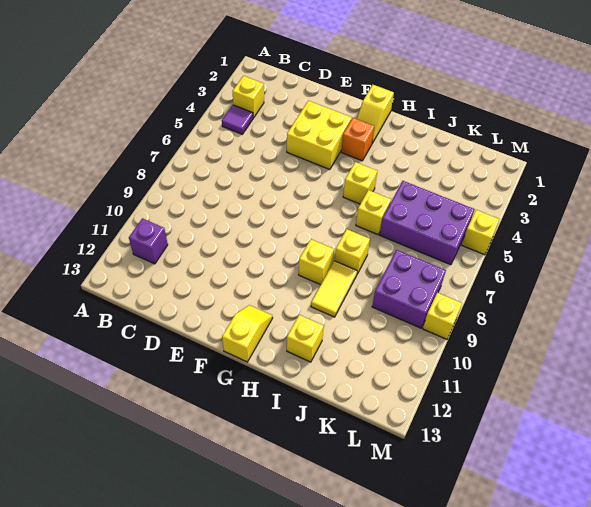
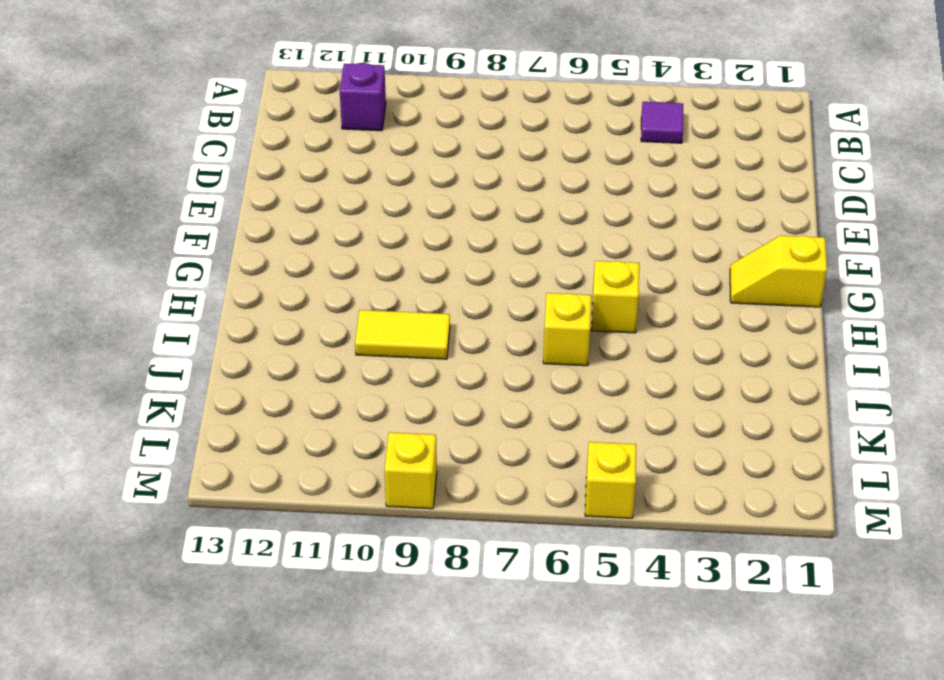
none -> yellow 1x1 brick [232,76,264,118]
none -> yellow 2x2 brick [287,101,352,169]
none -> orange 1x1 brick [341,118,374,161]

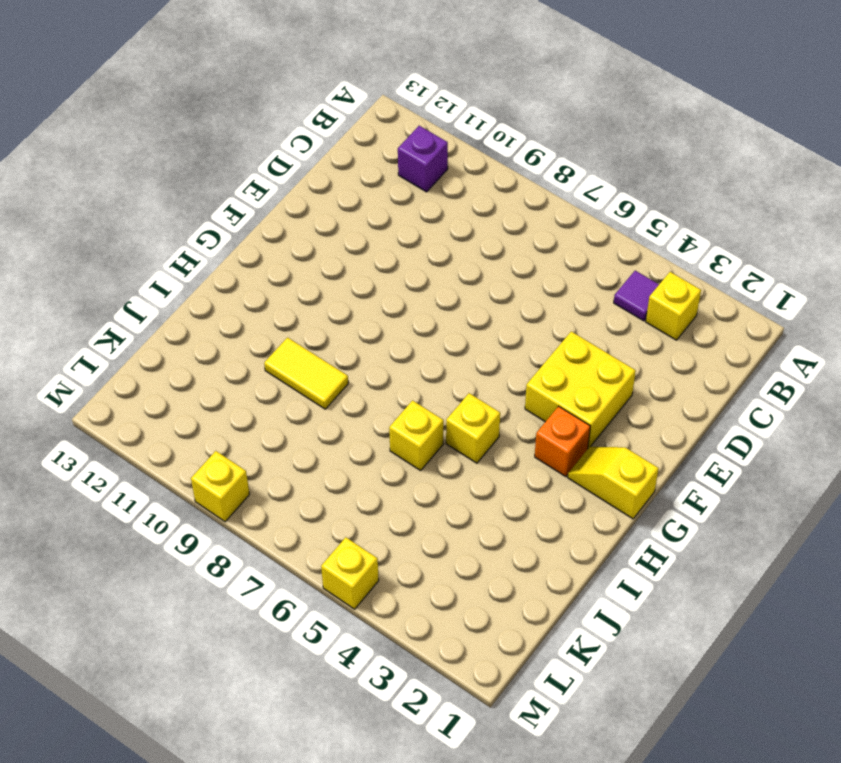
none -> yellow 1x2 slope [222,305,273,362]
none -> yellow 1x1 brick [299,239,334,285]
none -> yellow 1x1 brick [335,229,370,274]

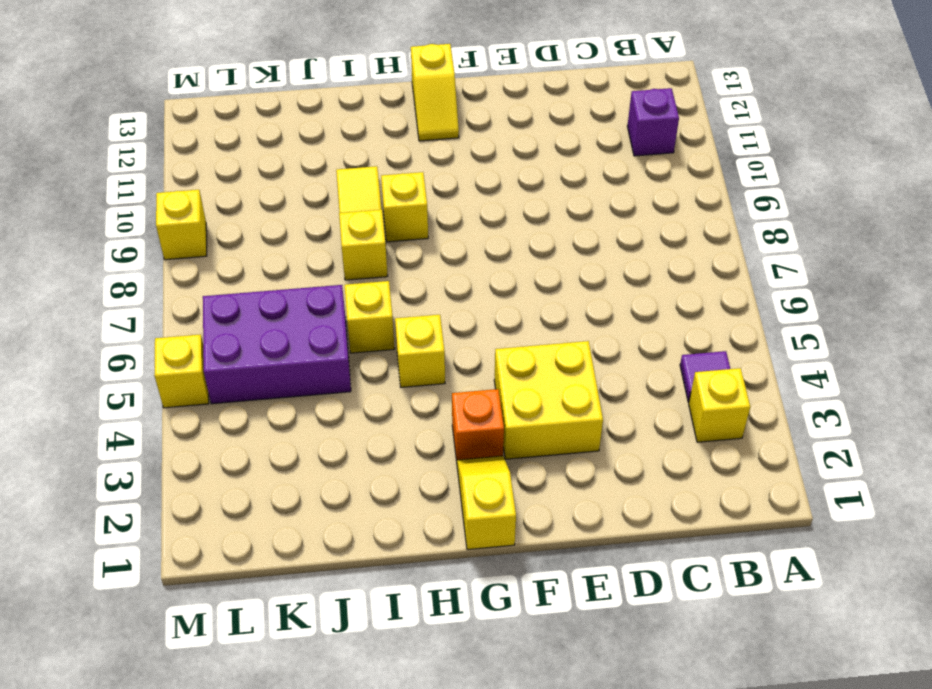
none -> yellow 1x1 brick [287,315,324,362]
none -> purple 2x2 brick [372,250,446,328]

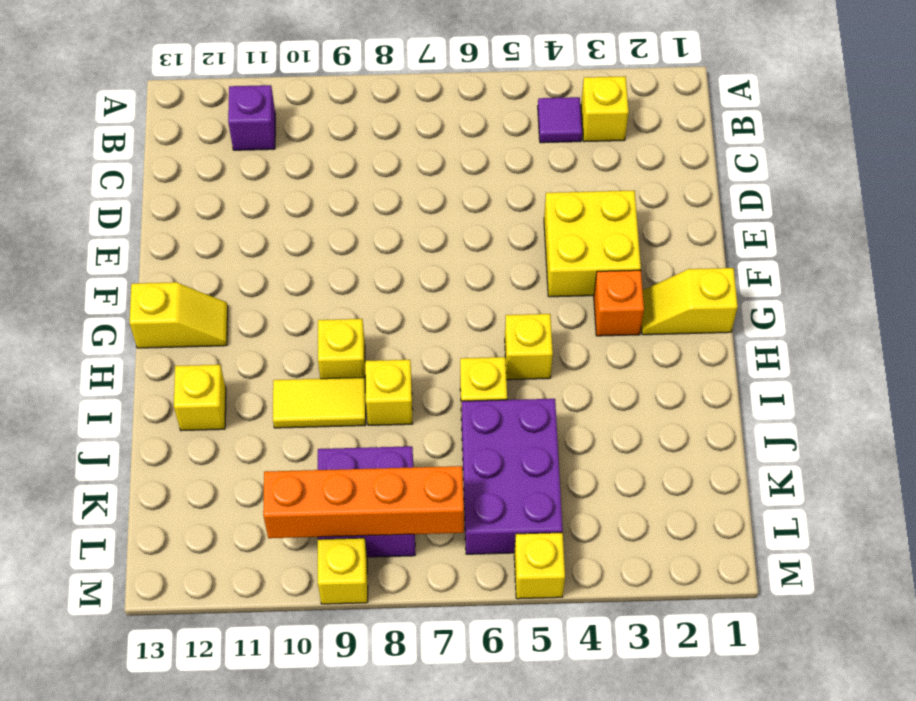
orange 1x4 brick [263,466,464,538] -> none

